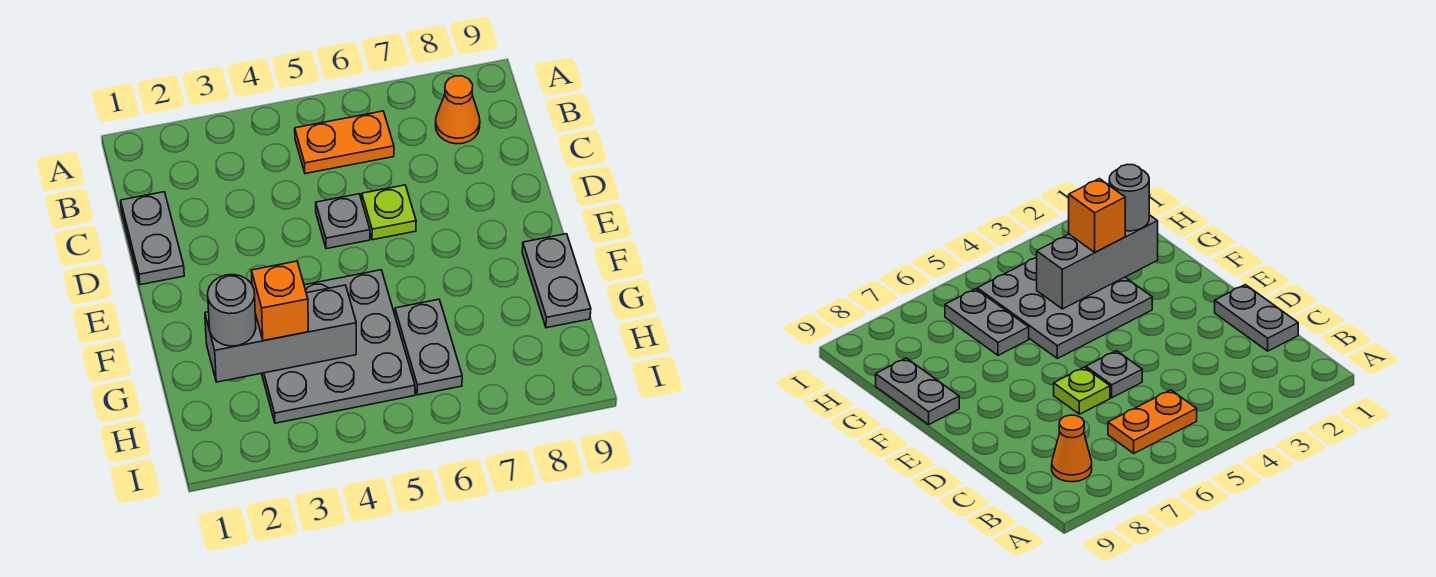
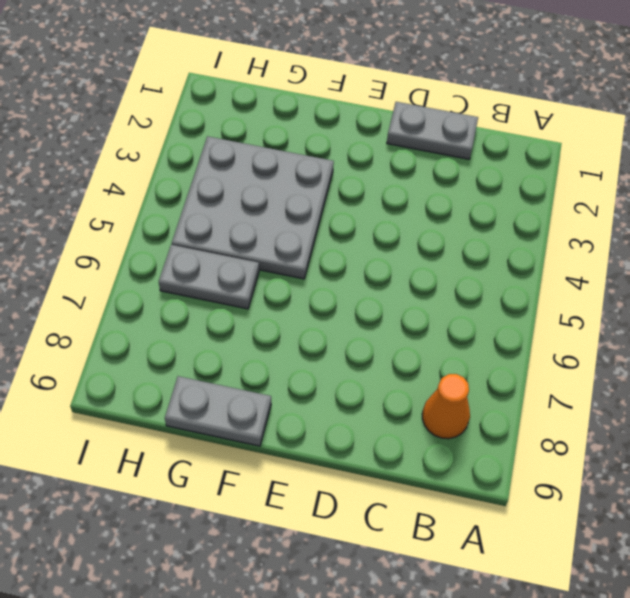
none -> orange 1x2 plate [295,111,394,174]
none -> grey 1x1 plate [316,194,370,249]

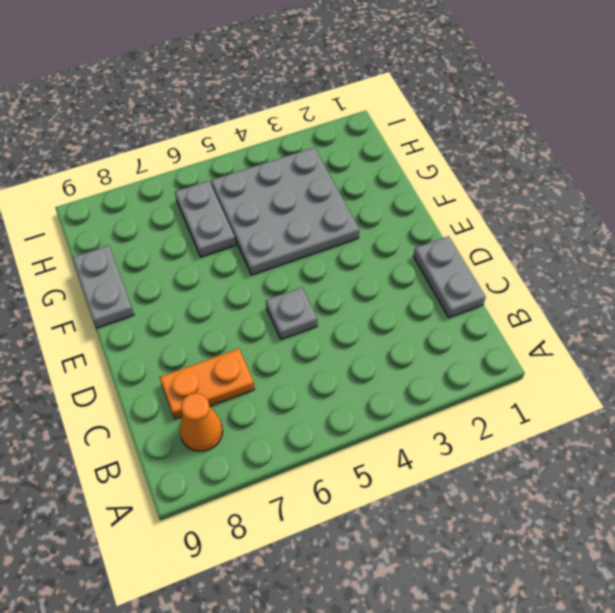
orange 1x2 plate [159,349,254,419] -> orange 1x2 plate moved to [295,111,394,174]
none -> lime 1x1 plate [362,185,416,240]
none -> grey 1x3 brick [205,285,356,382]

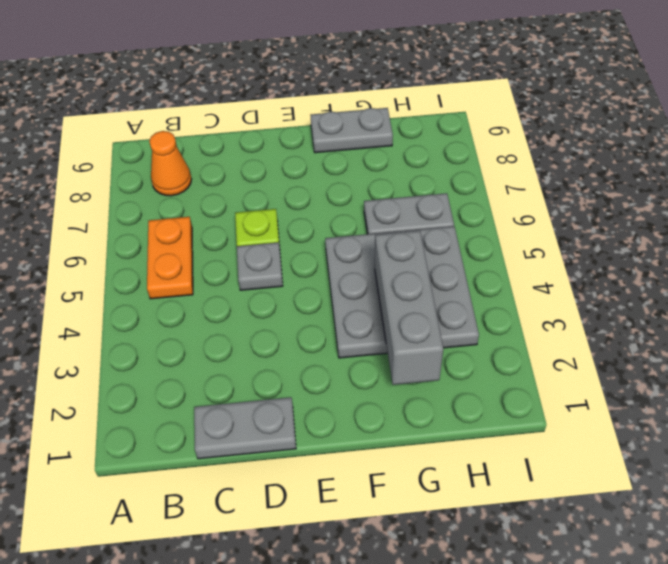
none -> grey 1x1 round brick [208,275,256,346]
none -> orange 1x1 brick [251,261,308,341]

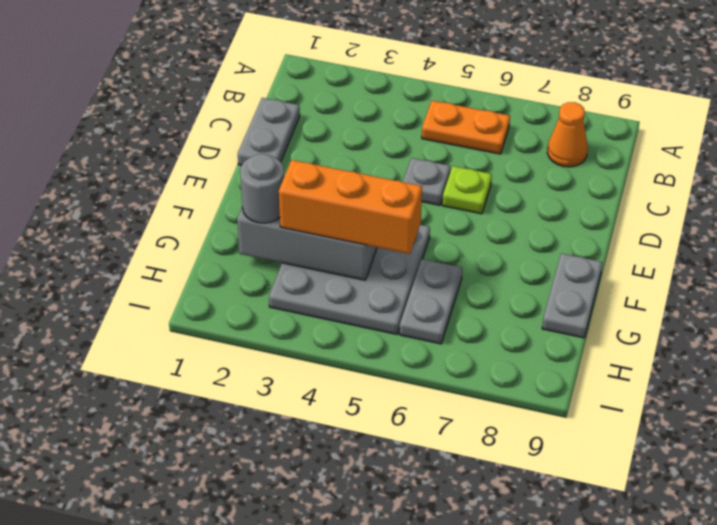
orange 1x3 brick [279,160,422,254] -> orange 1x1 brick [251,261,308,341]

